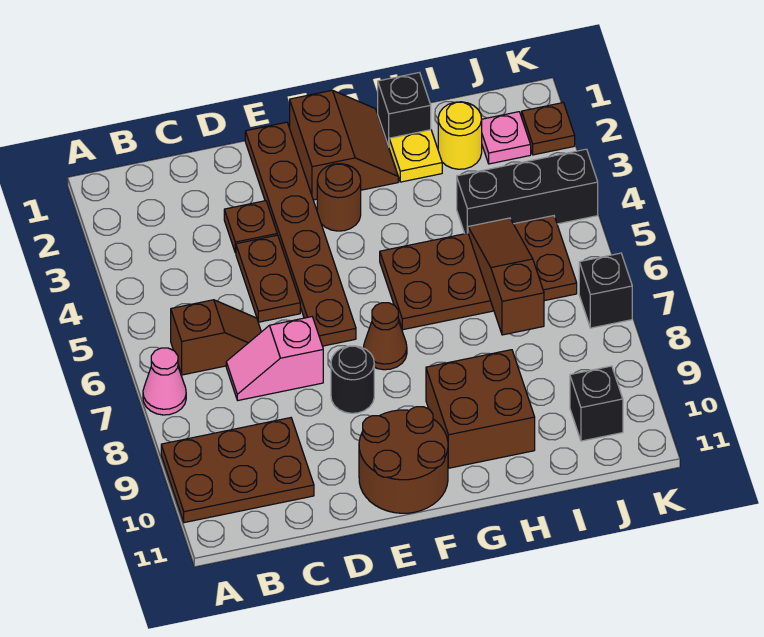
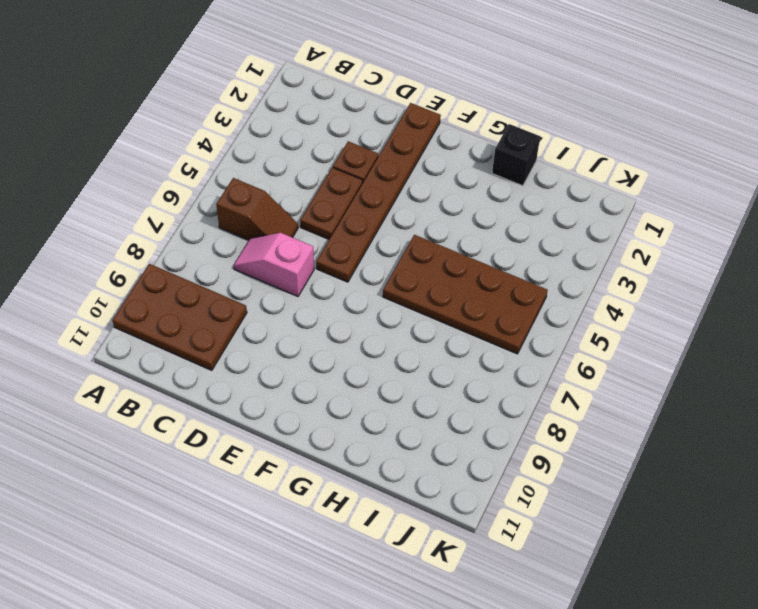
none -> pink 1x1 cone [143,348,186,415]
none -> black 1x1 round brick [331,346,374,413]
none -> brown 2x2 round brick [359,407,448,513]

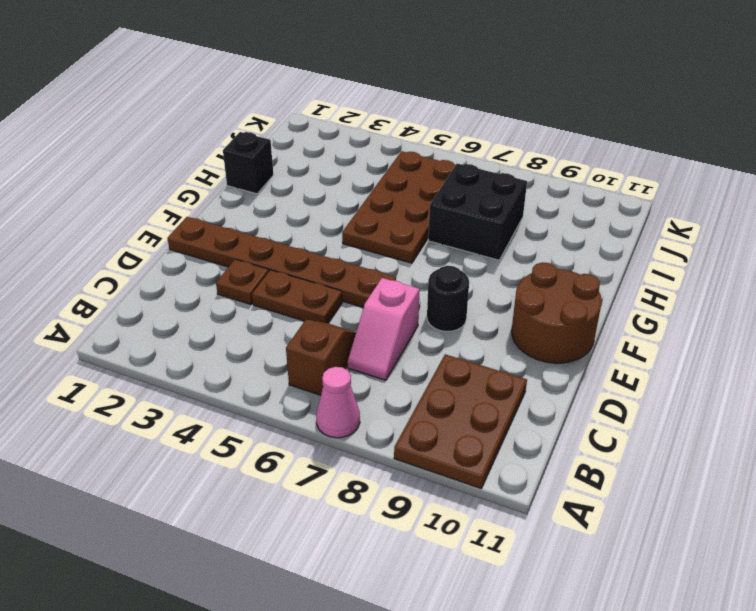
black 2x2 brick [428,164,527,260] -> none
none -> brown 2x2 slope [290,90,398,200]
none -> brown 1x1 round brick [317,164,361,231]
none -> brown 1x1 cone [364,303,407,370]

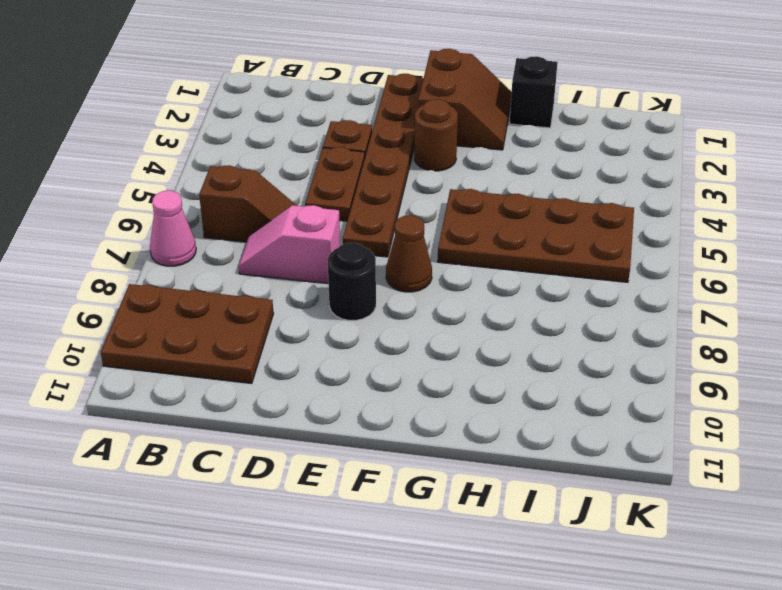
none -> brown 2x2 round brick [359,407,448,513]
none -> brown 2x2 brick [426,350,535,468]
none -> yellow 1x1 plate [389,130,442,182]

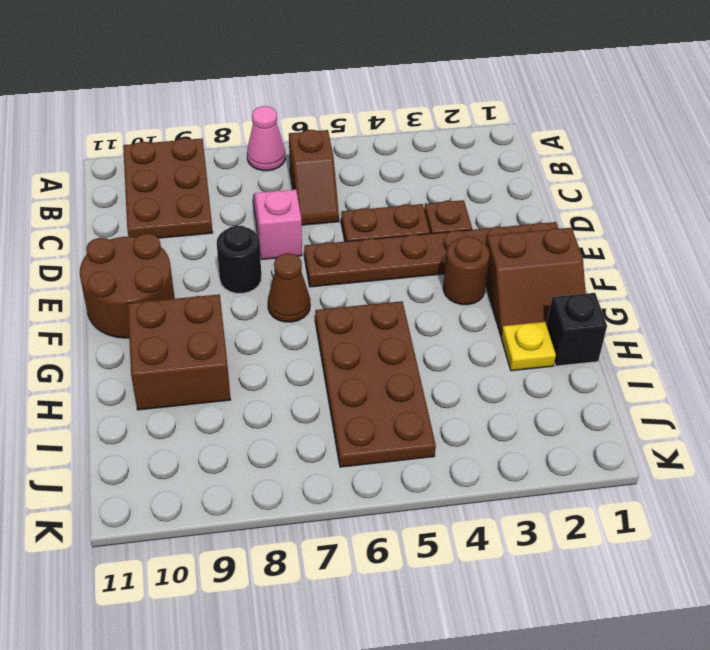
none -> yellow 1x1 round brick [438,102,482,169]
none -> black 1x3 brick [457,149,598,234]
none -> pink 1x1 plate [482,112,531,164]

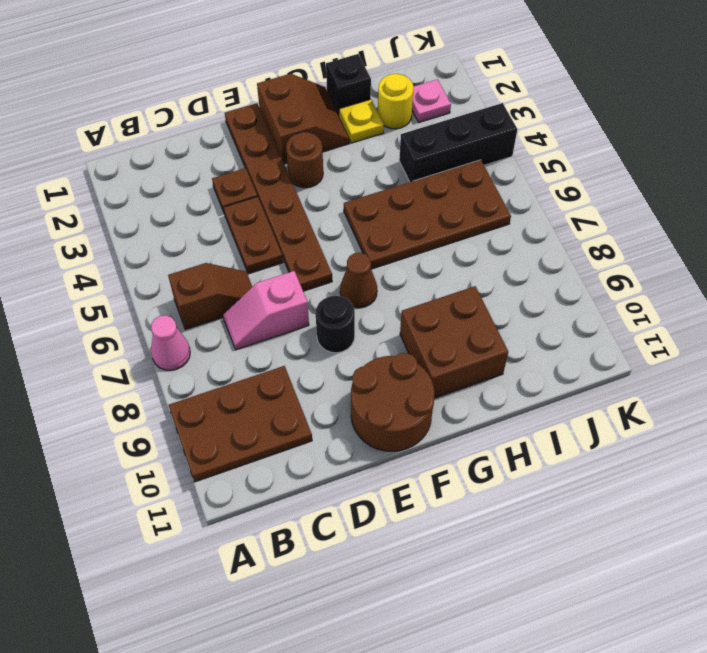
none -> black 1x1 brick [570,366,623,441]
none -> brown 1x1 plate [522,103,575,155]
none -> black 1x1 brick [579,253,632,328]

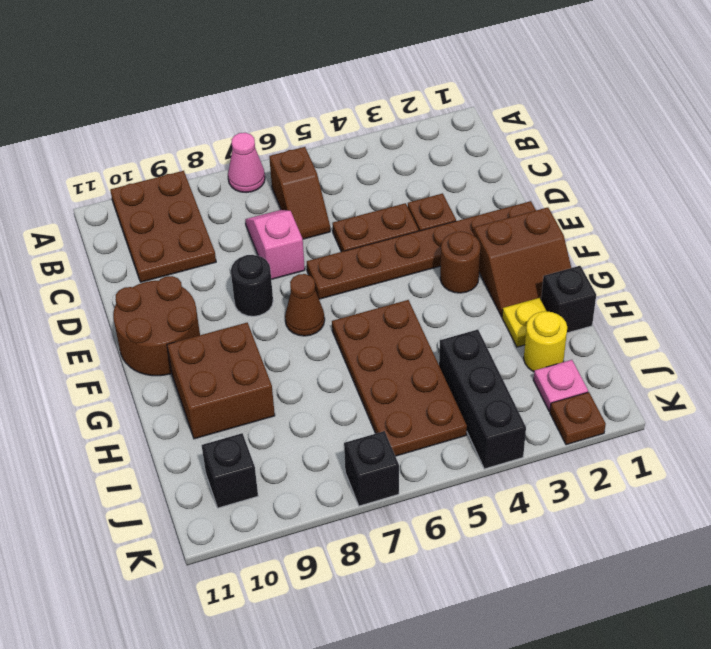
none -> brown 1x3 slope [468,218,544,335]

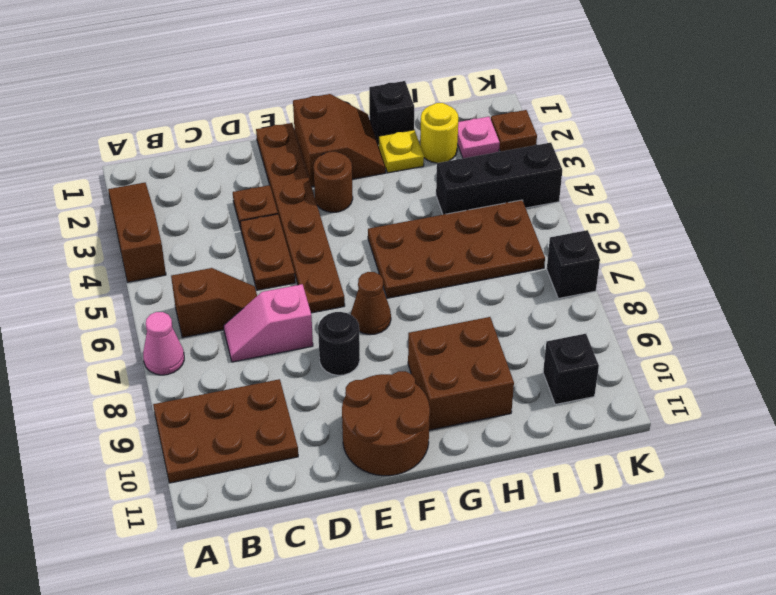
brown 1x3 slope [108,183,166,282] -> brown 1x3 slope moved to [468,218,544,335]

